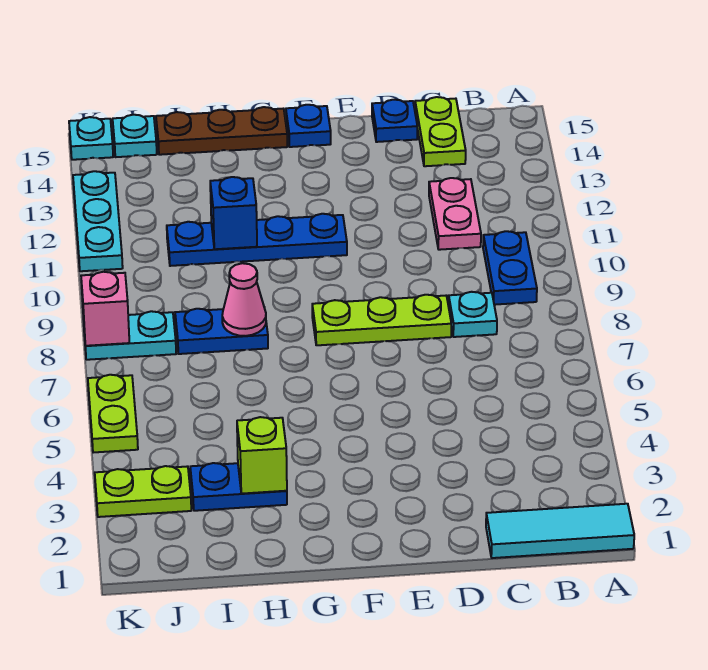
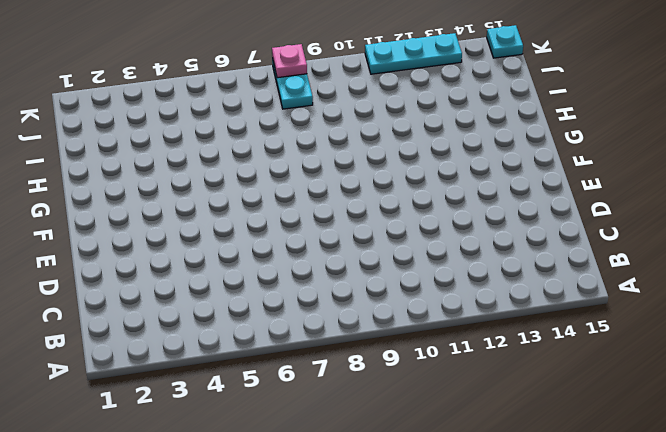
pink 1x1 plate [272,44,307,78] -> pink 1x1 brick [81,272,129,346]
none -> cyan 1x3 tile [486,504,634,558]
none -> blue 1x2 plate [483,231,537,305]
none -> cyan 1x1 plate [449,292,497,337]

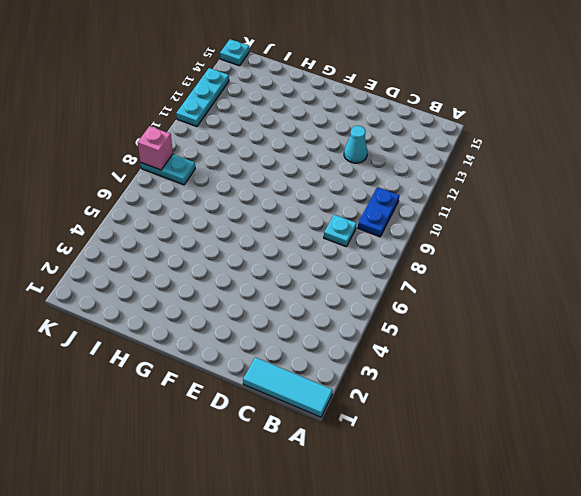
cyan 1x1 cone [344,126,367,163] -> none
none -> pink 1x2 plate [429,178,481,250]
none -> lime 1x2 plate [415,97,466,166]
none -> lime 1x3 plate [312,295,451,345]

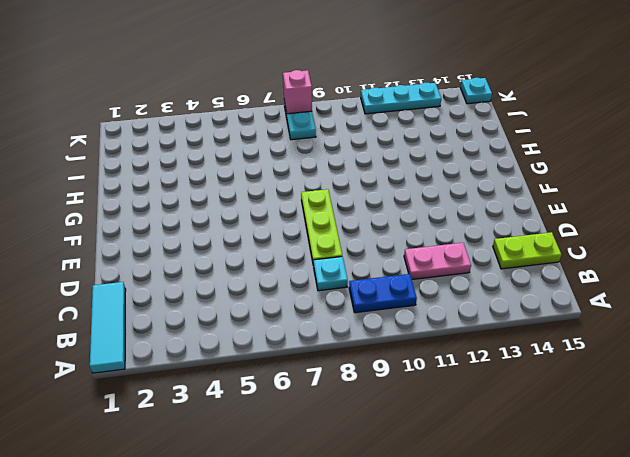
none -> blue 1x1 plate [372,100,417,142]
none -> blue 1x4 plate [167,214,347,266]
none -> blue 1x1 plate [286,105,331,147]

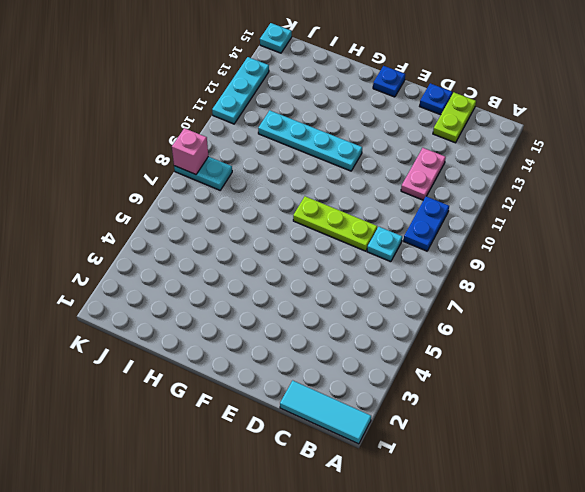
cyan 1x4 plate [258,110,362,171] -> blue 1x4 plate [167,214,347,266]
none -> brown 1x3 plate [156,107,287,155]
none -> blue 1x2 plate [190,463,287,511]
none -> blue 1x2 plate [175,307,268,354]

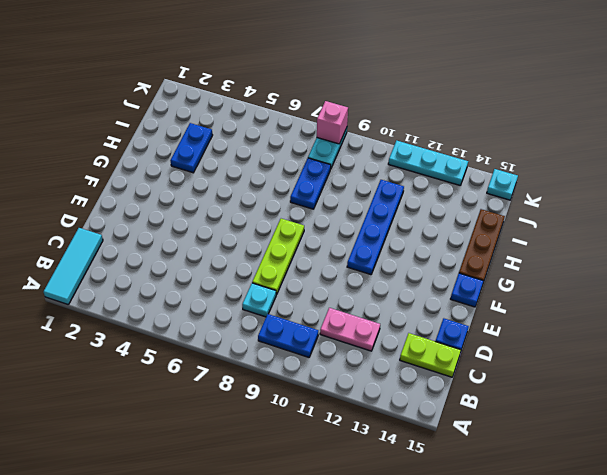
none -> lime 1x2 plate [95,466,191,517]
none -> cyan 1x1 plate [113,115,157,157]
none -> lime 1x2 plate [88,375,138,453]

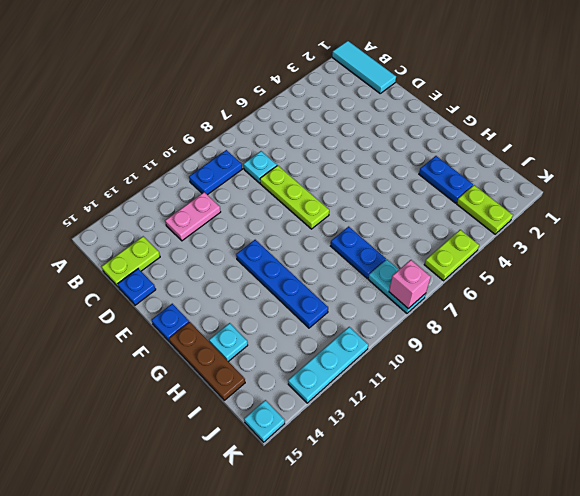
cyan 1x1 plate [209,323,248,362] -> cyan 1x1 plate moved to [113,115,157,157]
none -> lime 1x1 brick [237,417,287,494]
none -> pink 1x1 cone [222,263,266,336]
none -> blue 1x1 brick [210,177,257,249]

